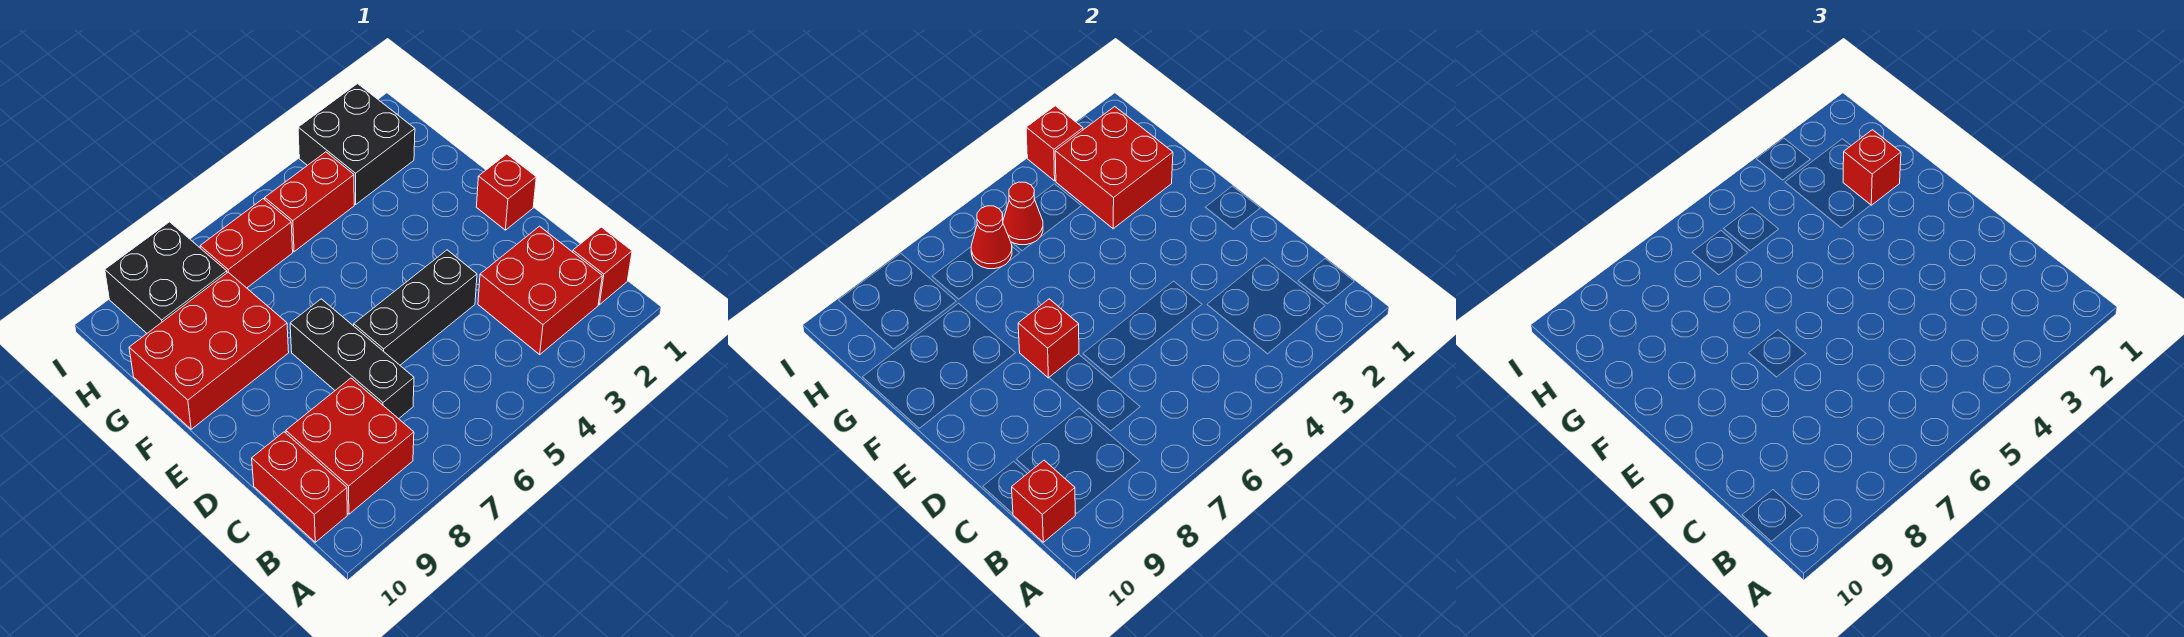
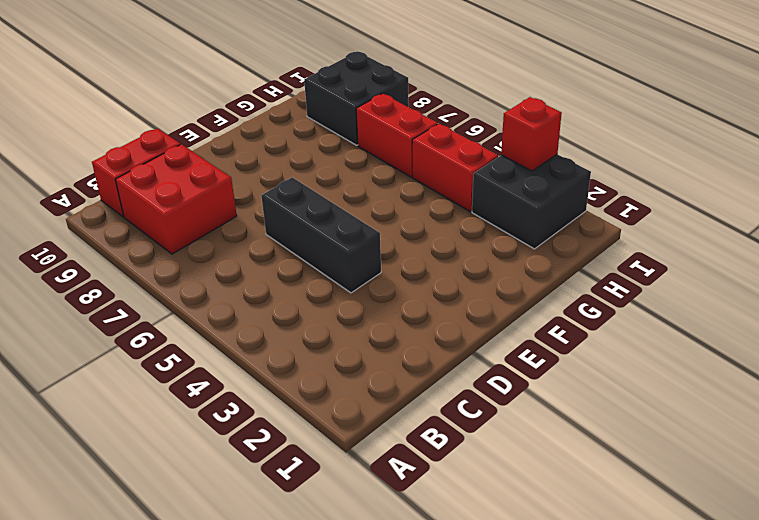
none -> red 1x1 brick [573,227,632,305]
none -> red 2x2 brick [478,226,602,354]
none -> black 1x3 brick [290,299,414,419]

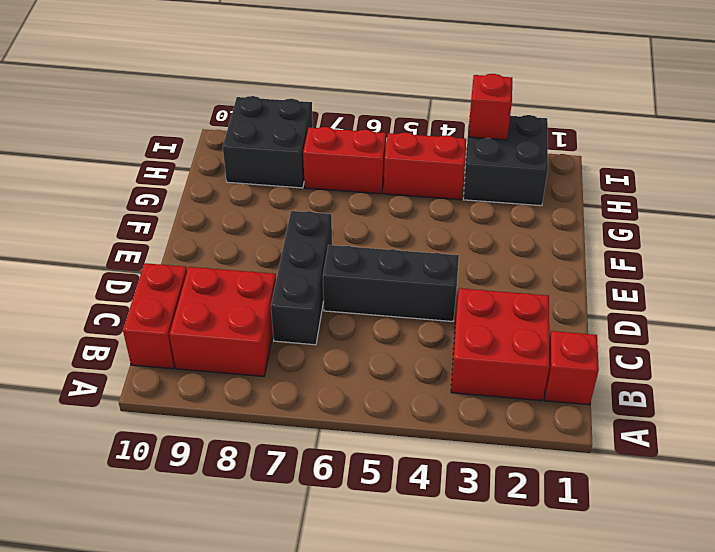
none -> red 1x1 brick [476,154,536,230]
none -> red 2x3 brick [129,272,289,429]
none -> red 1x1 brick [1012,460,1075,542]

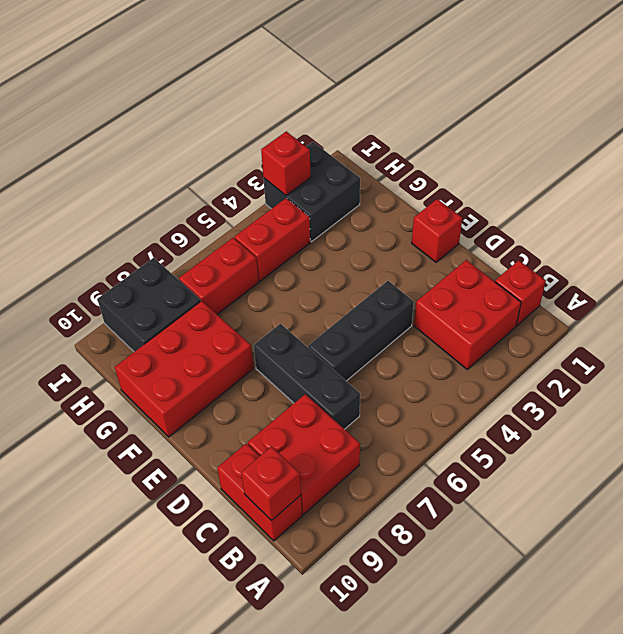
none -> red 1x1 brick [1018,299,1079,378]
none -> red 2x2 brick [1055,107,1173,229]
none -> red 1x1 cone [1003,182,1043,245]

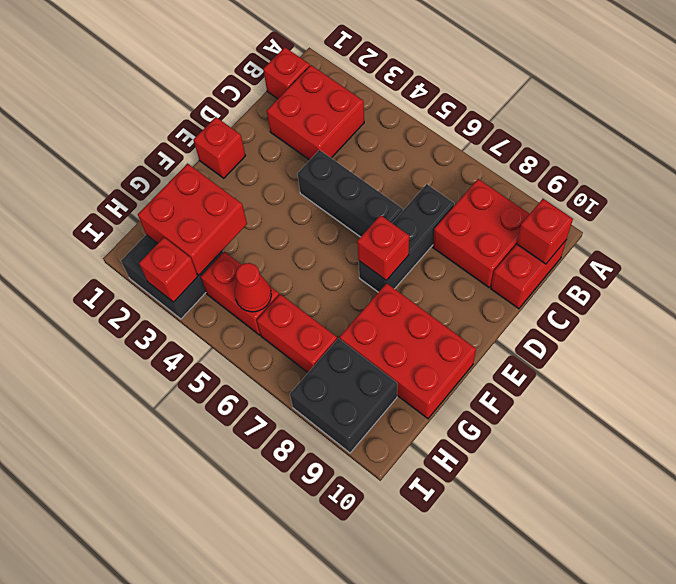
none -> red 1x1 cone [971,206,1012,269]
none -> red 1x1 brick [1843,130,1901,205]

